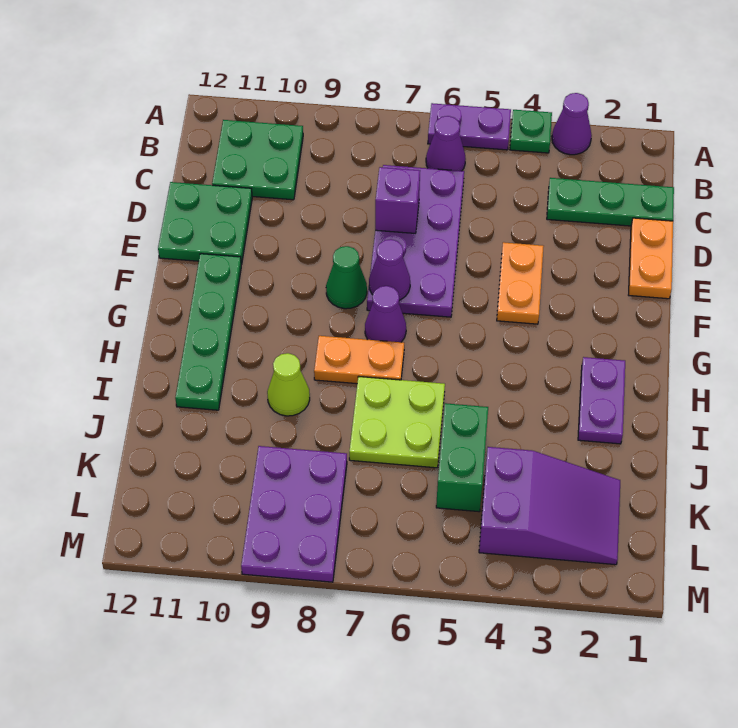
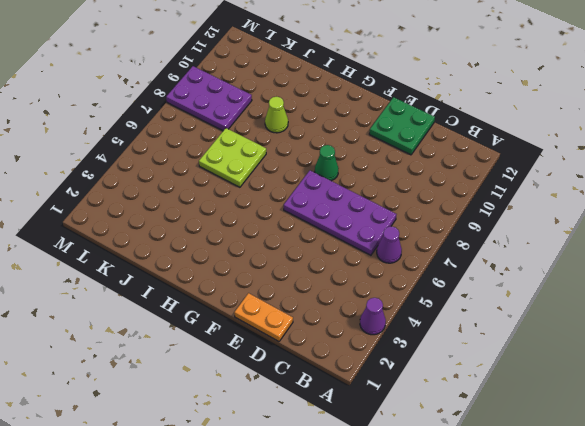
none -> green 1x1 plate [510,110,552,153]
none -> purple 1x2 plate [428,103,511,150]
none -> green 2x2 plate [212,120,303,200]

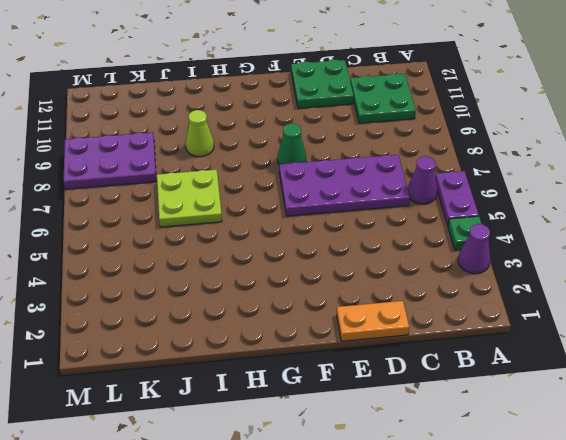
none -> green 1x3 plate [547,178,674,226]
none -> orange 1x2 plate [497,242,544,324]
none -> green 1x4 plate [175,254,241,410]

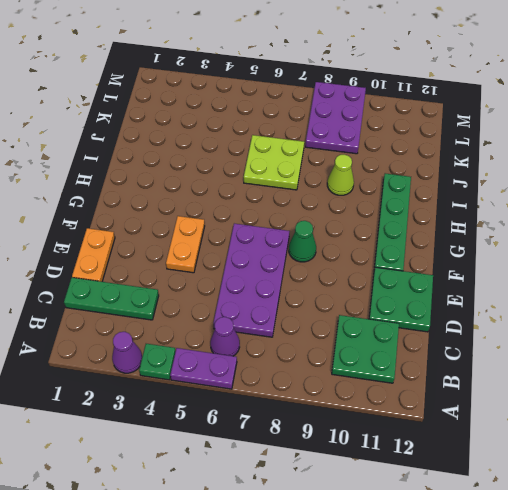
none -> purple 1x1 cone [365,286,406,342]
none -> purple 1x2 plate [578,357,625,444]
none -> orange 1x2 plate [314,336,404,384]

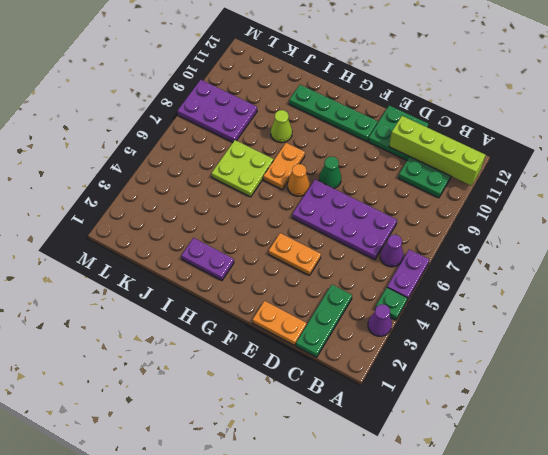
lime 1x4 brick [389,116,485,186] -> none
orange 1x1 cone [288,164,310,196] -> purple 1x1 cone [365,286,406,342]
none -> green 1x2 brick [436,403,488,512]
none -> purple 2x3 slope [479,447,620,565]
none -> purple 1x1 brick [375,167,420,233]

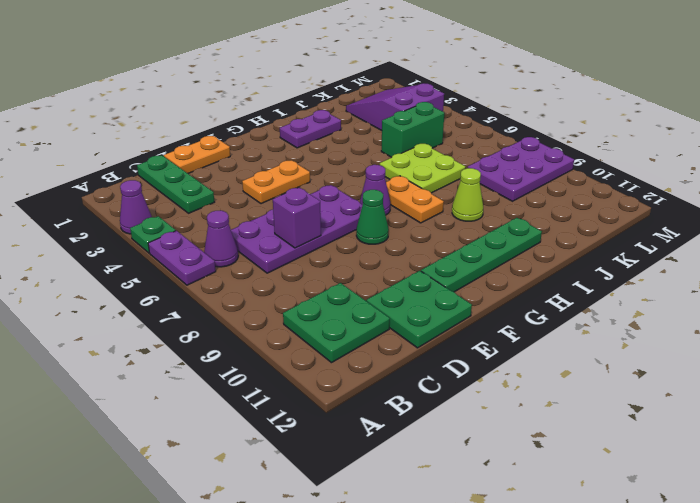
none -> purple 1x1 cone [369,239,410,300]

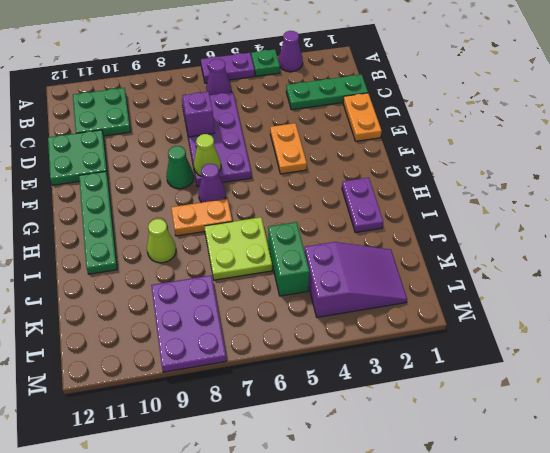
lime 1x1 cone [194,134,221,176] -> purple 1x1 cone [369,239,410,300]

